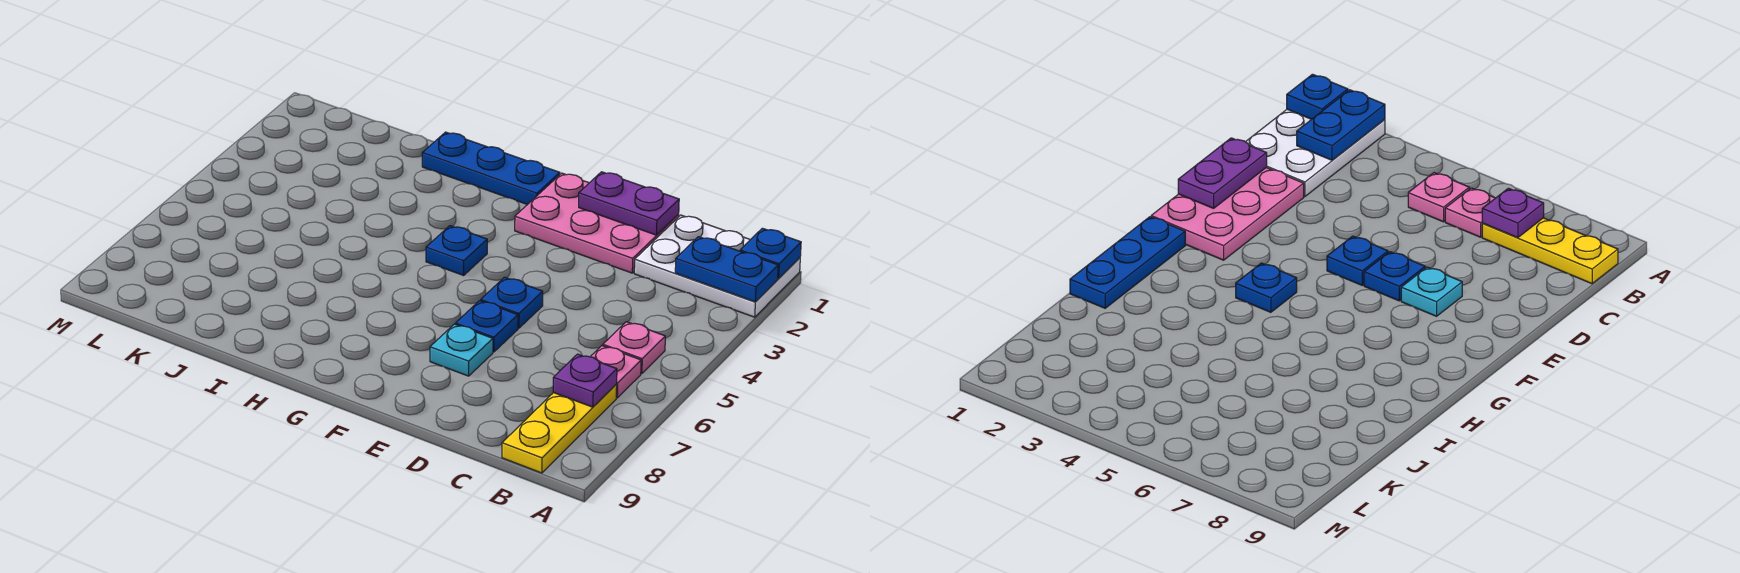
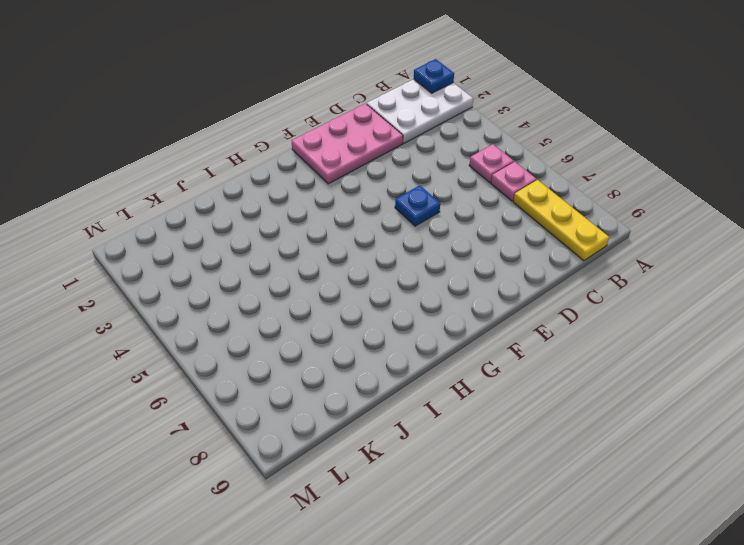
none -> blue 1x1 plate [456,301,518,352]
none -> cyan 1x1 plate [430,324,493,376]
none -> blue 1x3 plate [422,132,560,205]

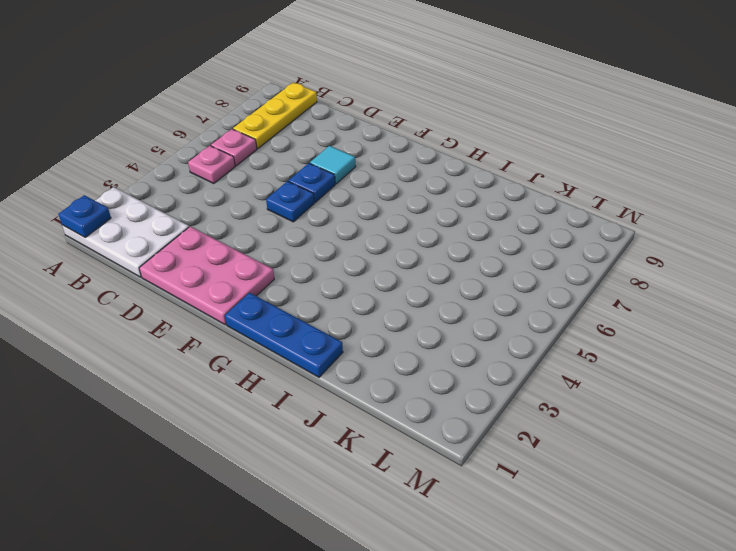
cyan 1x1 tile [310,146,356,184] -> cyan 1x1 plate [430,324,493,376]
none -> blue 1x1 plate [426,226,487,275]
none -> blue 1x2 plate [675,237,778,302]
none -> purple 1x1 plate [553,354,617,407]

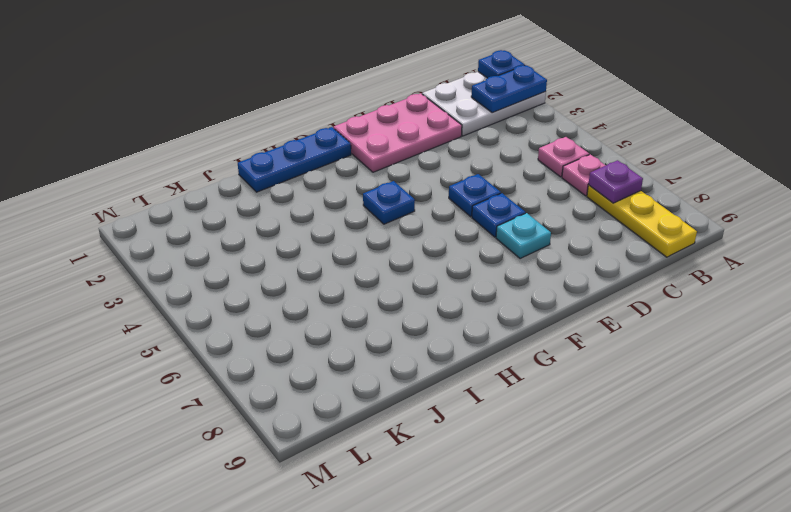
none -> purple 1x2 plate [579,172,679,235]

